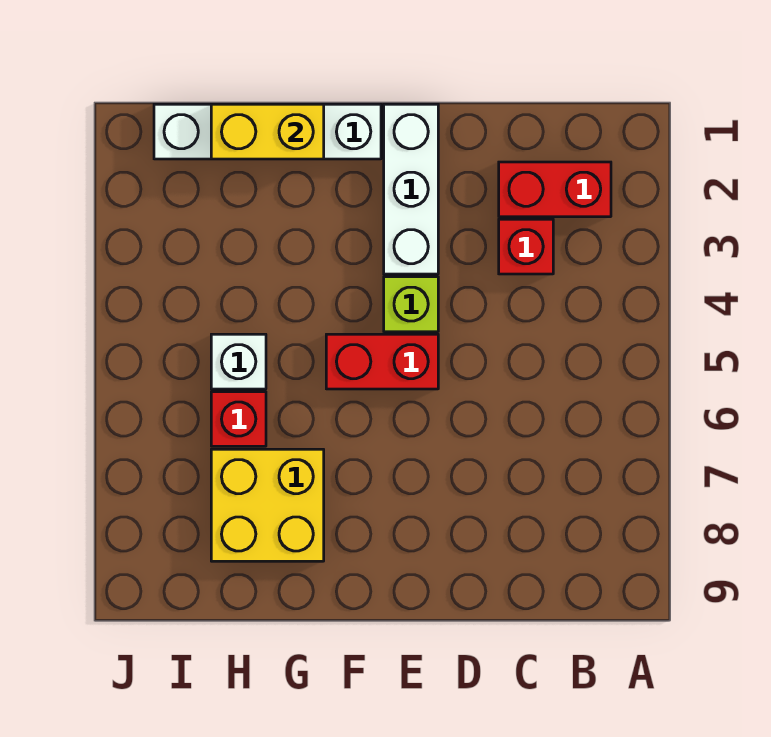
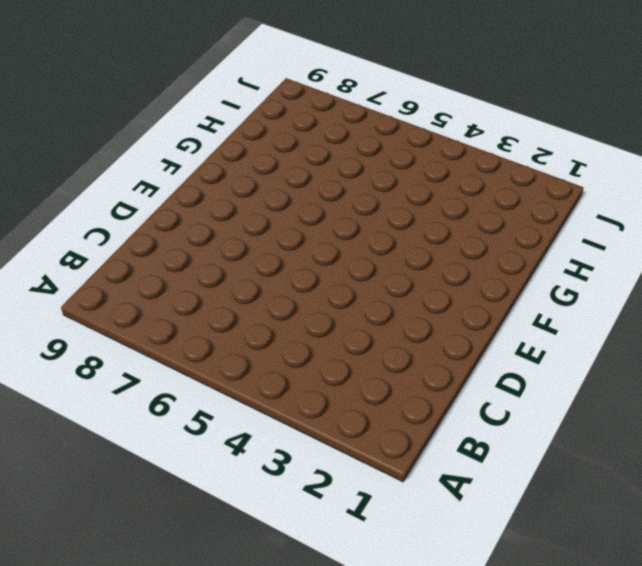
none -> red 1x2 brick [499,162,611,217]
none -> red 1x1 brick [499,219,553,274]

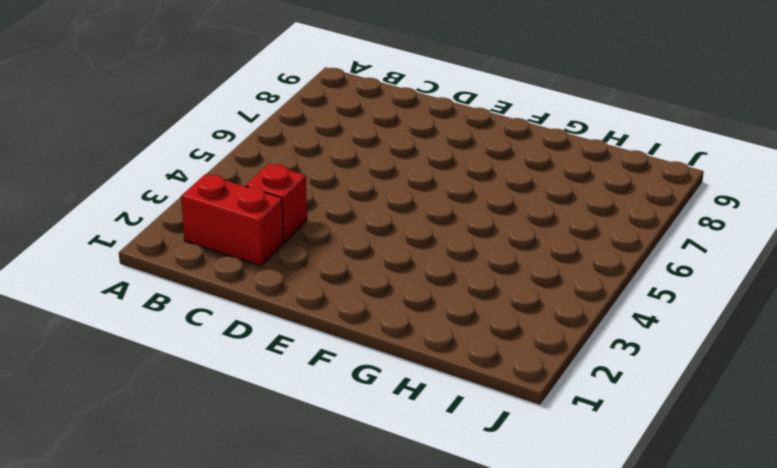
none -> white 1x3 brick [384,104,438,274]
none -> lime 1x1 brick [384,277,438,332]

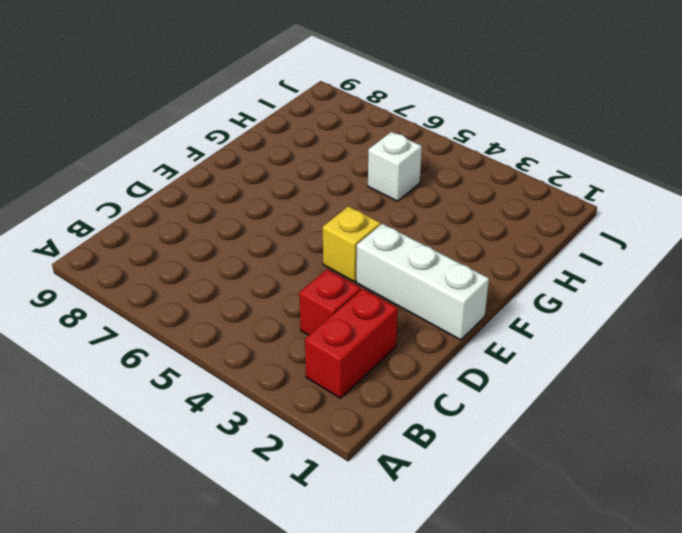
yellow 1x1 brick [323,206,381,282] -> lime 1x1 brick [384,277,438,332]
none -> red 1x2 brick [326,334,438,389]
none -> white 1x4 brick [154,104,381,159]

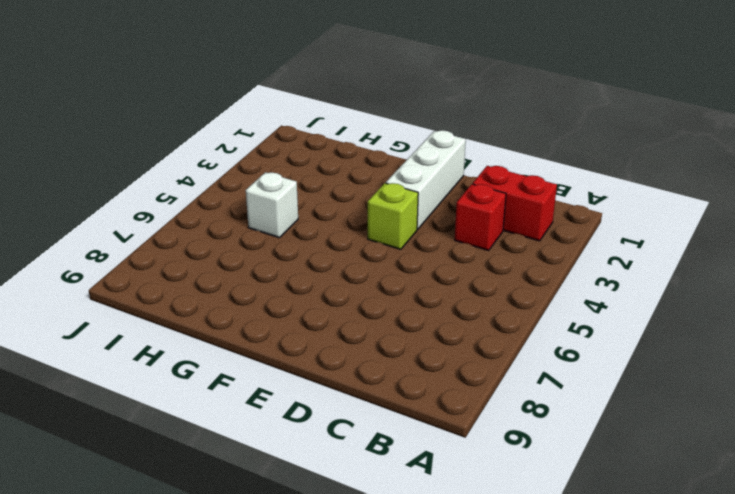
none -> red 1x2 brick [326,334,438,389]
none -> white 1x4 brick [154,104,381,159]

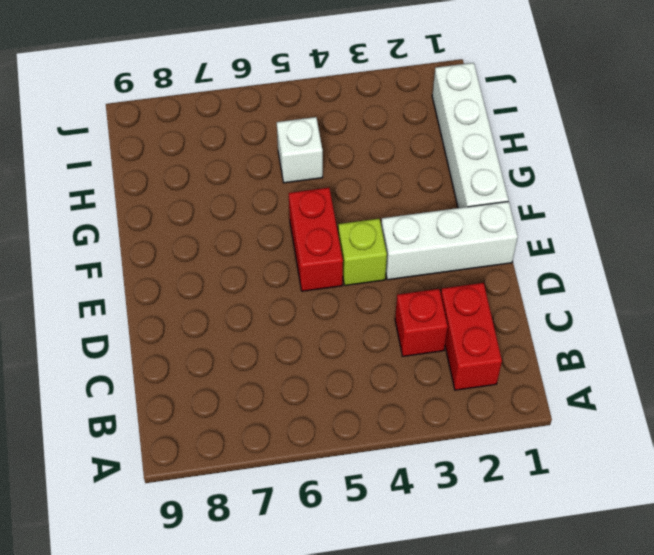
none -> yellow 2x2 brick [211,449,324,561]
none -> red 1x1 brick [211,392,266,446]

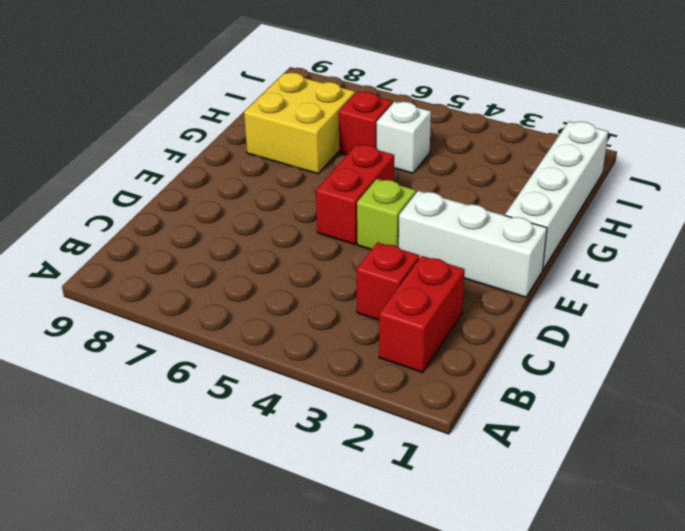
none -> yellow 1x2 brick [211,104,324,159]

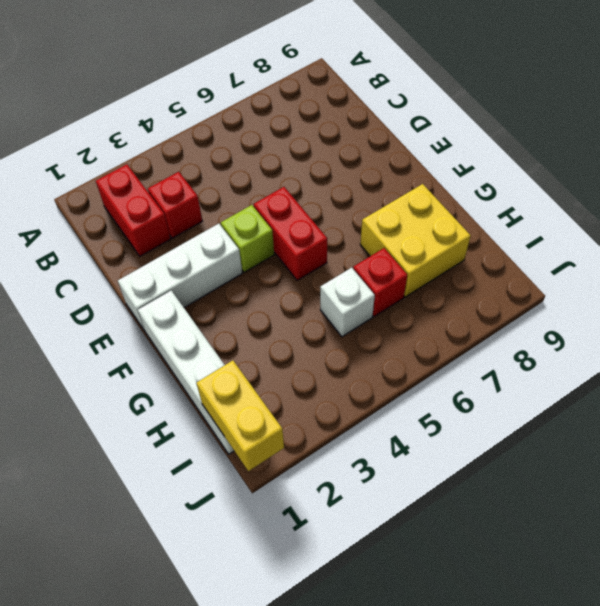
yellow 1x2 brick [197,360,284,471] -> yellow 1x2 brick moved to [211,104,324,159]

